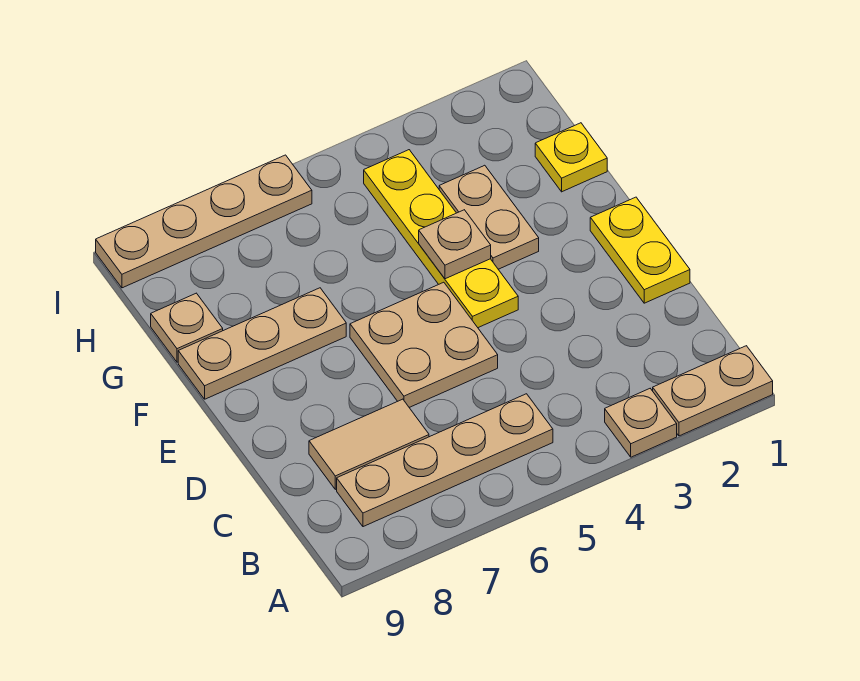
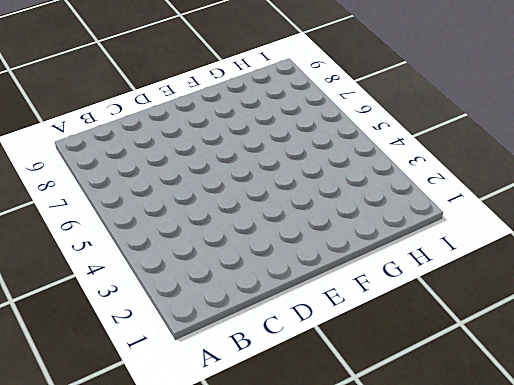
none -> tan 1x2 plate [653,346,773,436]
none -> tan 1x1 plate [605,389,677,457]
none -> tan 1x4 plate [337,394,553,527]

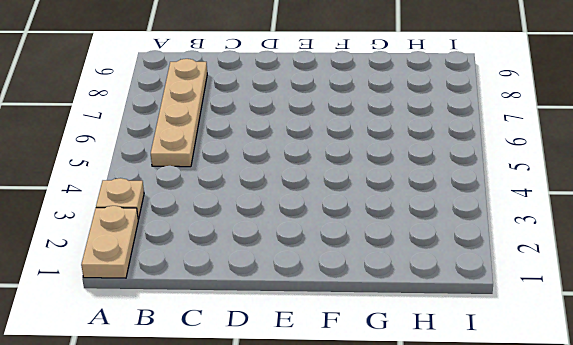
none -> tan 1x2 tile [309,399,429,489]
none -> yellow 1x2 plate [590,197,690,303]
none -> tan 2x2 plate [350,282,498,407]

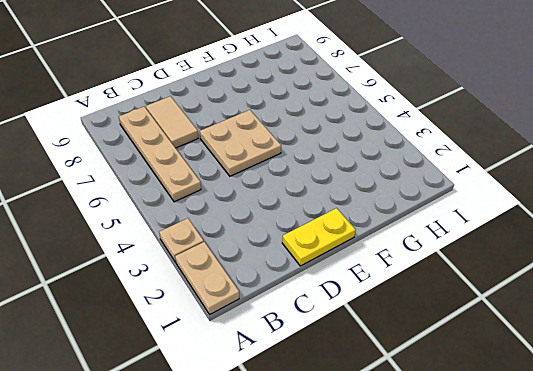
none -> yellow 1x4 plate [364,150,518,328]
none -> tan 1x2 plate [439,165,539,269]
none -> tan 1x3 plate [178,288,346,399]

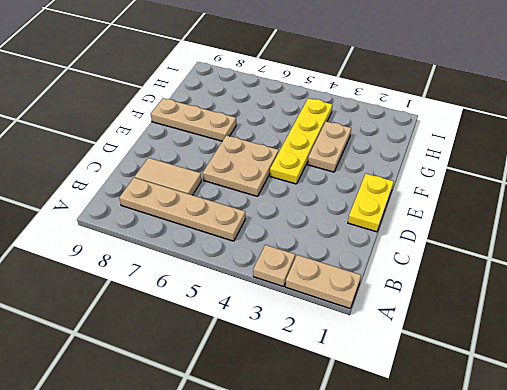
none -> yellow 1x1 plate [535,123,607,192]
none -> tan 1x1 plate [151,293,223,362]
none -> tan 1x4 plate [96,155,312,288]

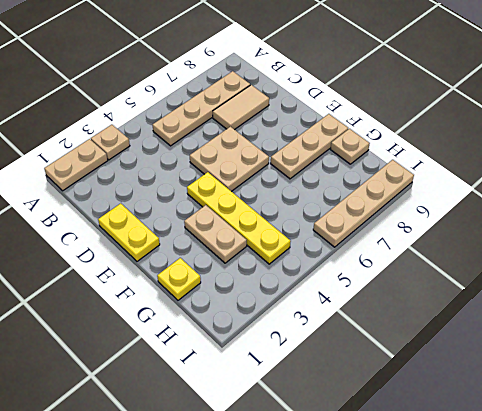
none -> tan 1x1 plate [419,210,491,279]

